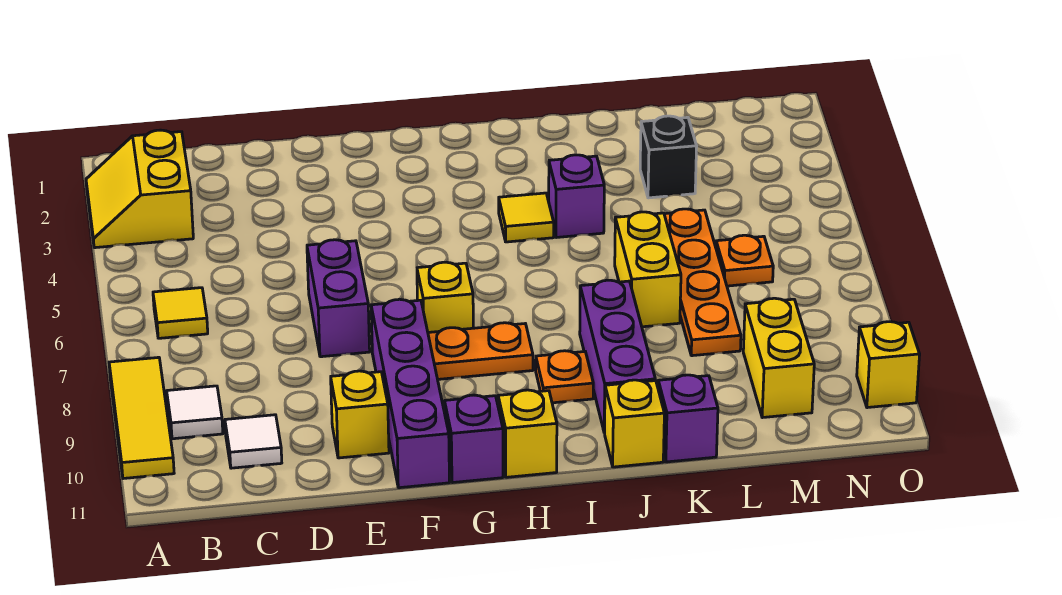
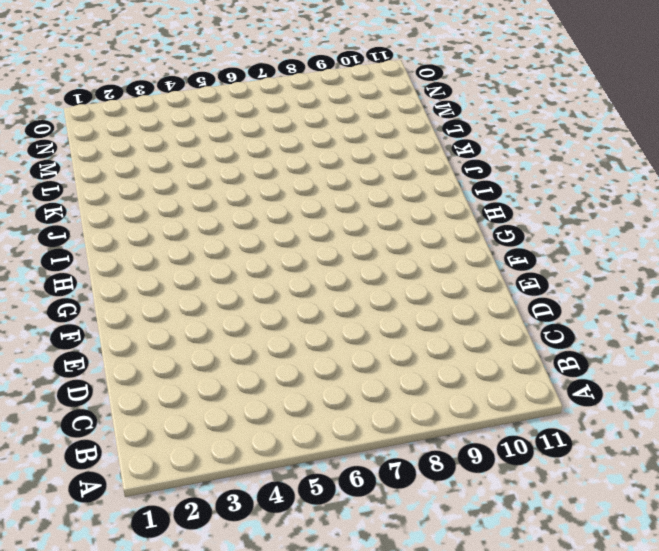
none -> yellow 2x2 slope [86,130,193,248]
none -> yellow 1x3 tile [109,357,174,479]
none -> yellow 1x1 tile [153,288,208,338]

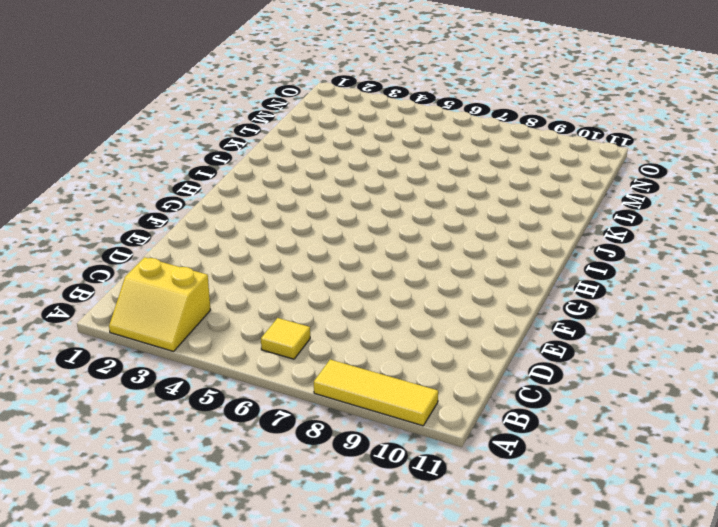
none -> white 1x1 tile [167,386,223,439]
none -> white 1x1 tile [225,415,282,468]
none -> purple 1x2 brick [307,240,370,357]

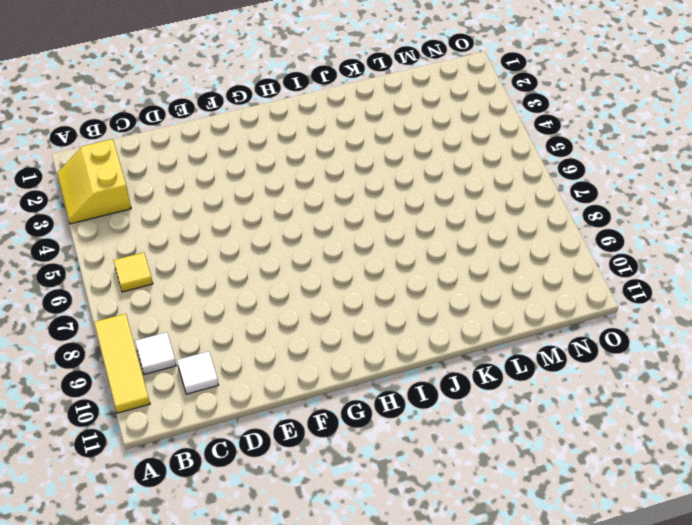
none -> purple 1x2 brick [307,240,370,357]
none -> yellow 1x1 brick [331,371,389,458]
none -> purple 1x4 brick [371,299,449,488]

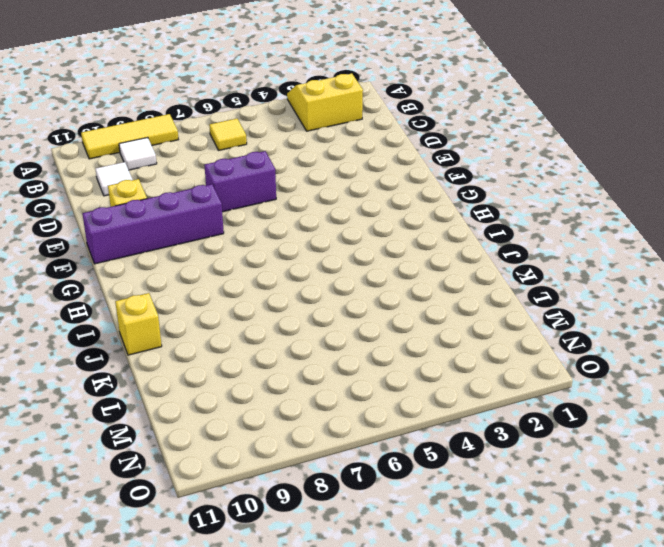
none -> yellow 1x1 brick [417,262,473,332]
none -> orange 1x2 plate [428,323,533,379]
none -> purple 1x1 brick [445,395,503,483]

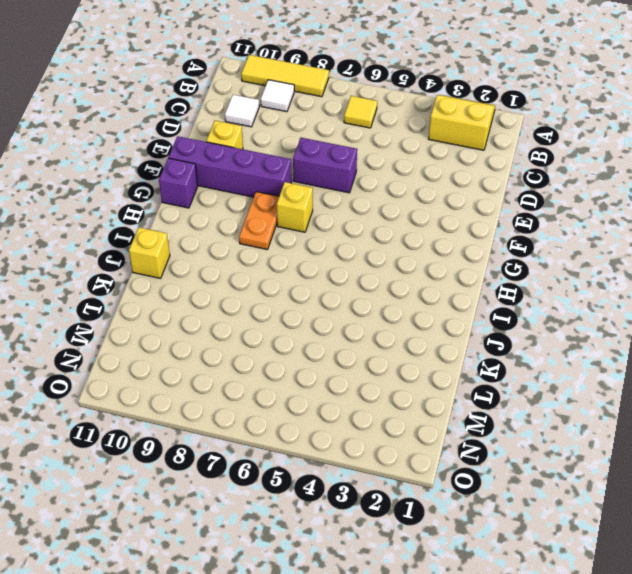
none -> yellow 1x1 brick [498,390,557,477]
none -> yellow 1x1 tile [499,193,554,242]
none -> orange 1x1 plate [536,351,593,403]

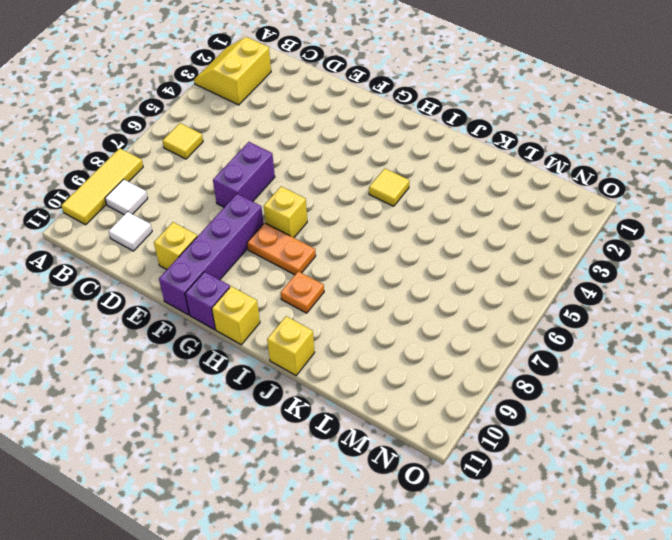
none -> purple 1x1 brick [549,155,604,238]
none -> purple 1x3 brick [580,280,655,433]
none -> yellow 1x2 brick [615,212,681,327]

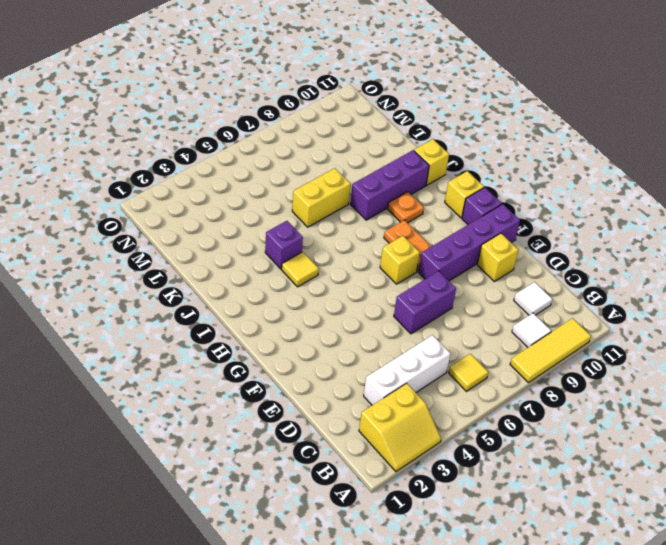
white 1x3 brick [364,335,450,405] -> none
none -> purple 1x1 brick [658,375,718,462]
none -> black 1x1 brick [640,116,697,198]
none -> orange 1x4 plate [664,209,741,356]

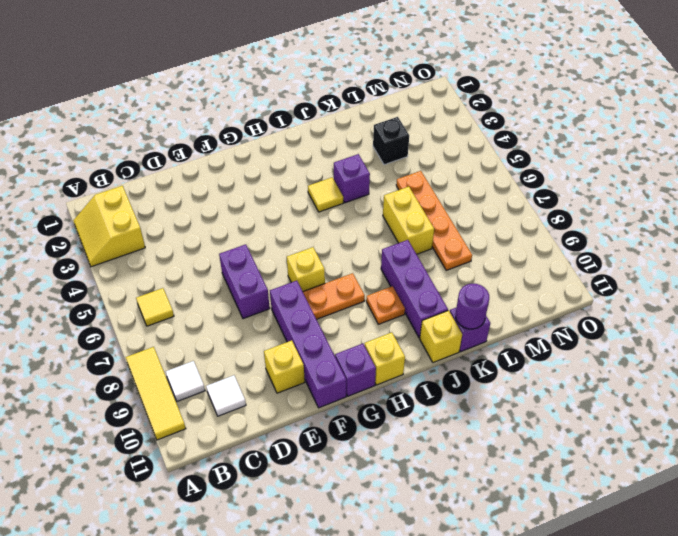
purple 1x1 round brick [456,284,489,329] -> none
none -> orange 1x1 plate [716,235,773,286]
none -> yellow 1x2 brick [743,298,814,418]
none -> yellow 1x1 brick [857,322,920,408]

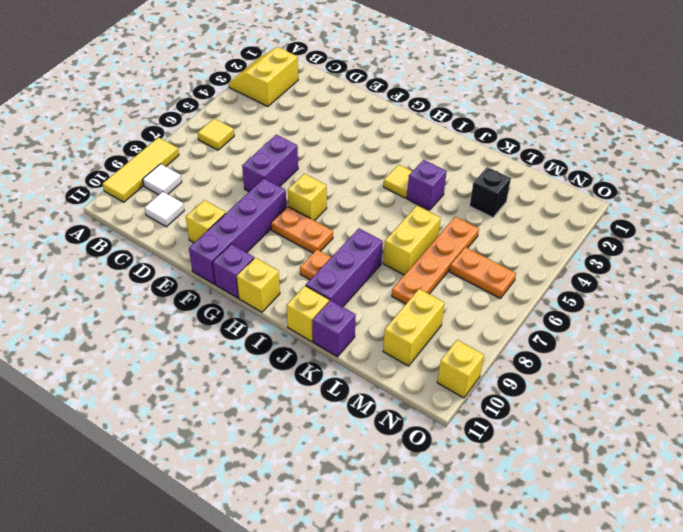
orange 1x2 plate [450,247,516,299] -> orange 1x1 plate [716,235,773,286]

